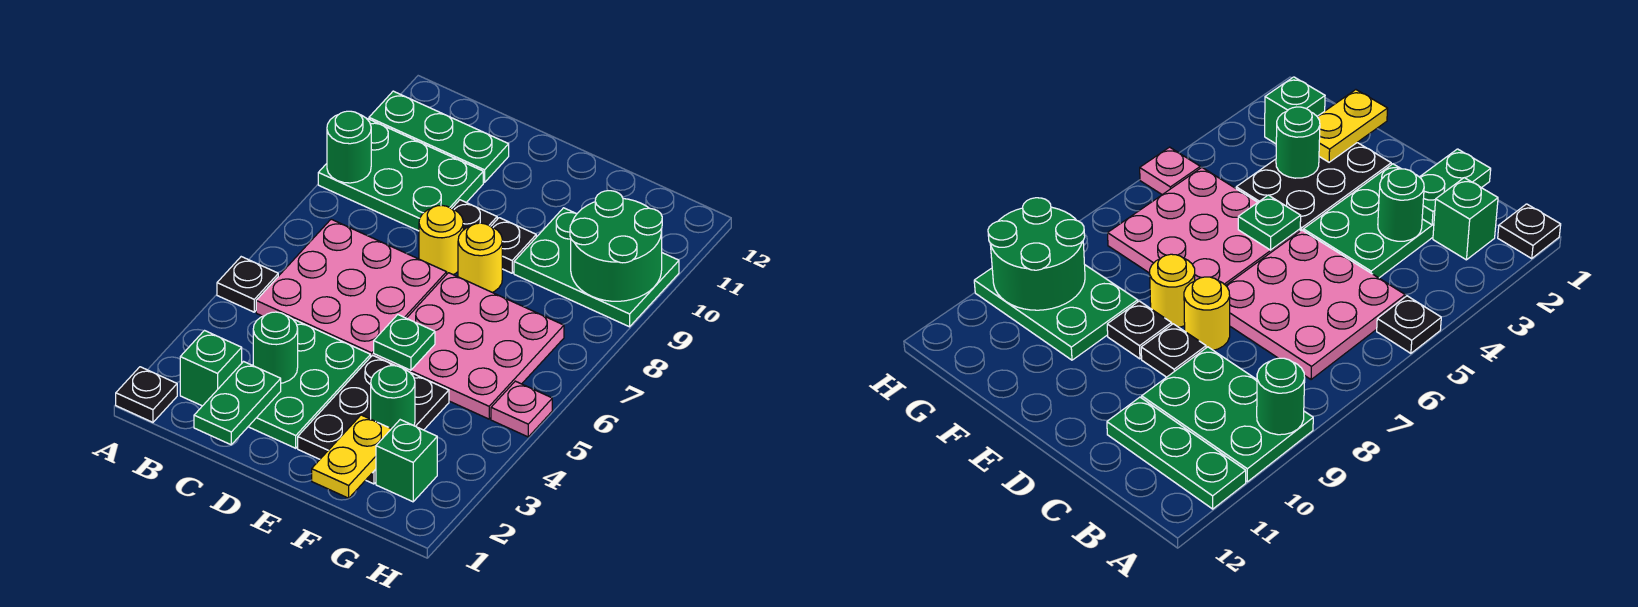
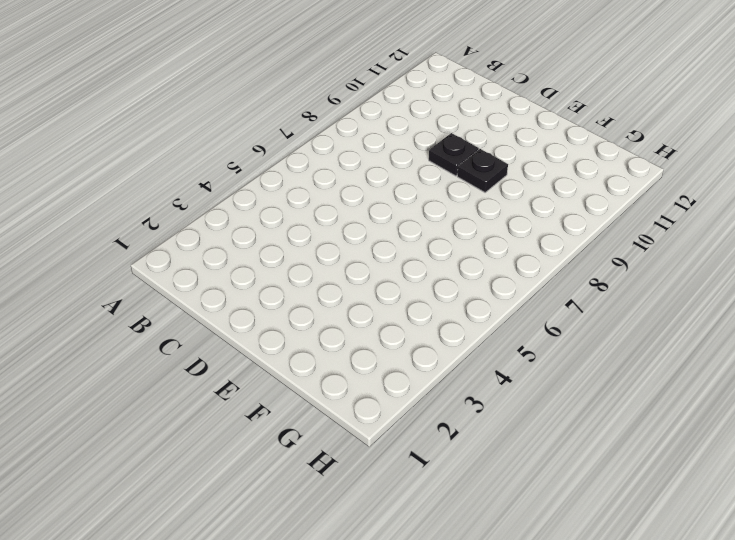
none -> black 1x1 plate [116,367,177,422]
none -> black 1x1 plate [217,257,278,312]
none -> green 2x3 plate [318,119,483,231]

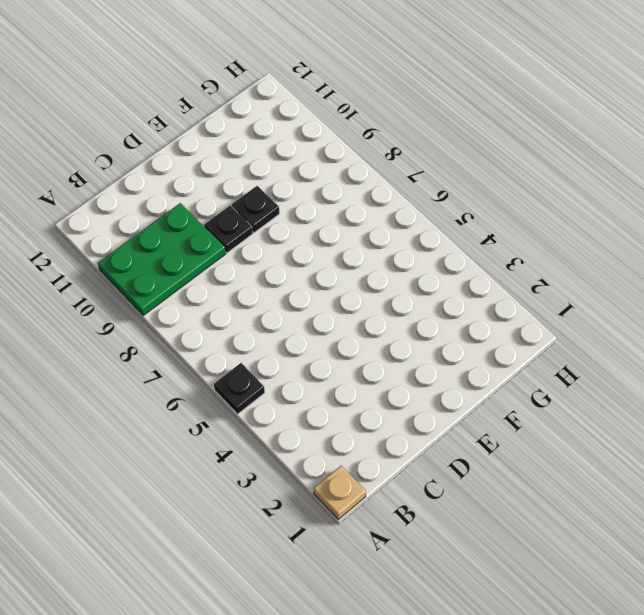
tan 1x1 plate [314,466,366,519] -> black 1x1 plate [116,367,177,422]
none -> green 1x3 plate [369,91,509,183]
none -> green 1x1 brick [180,331,242,406]
none -> pink 3x3 plate [256,219,447,356]

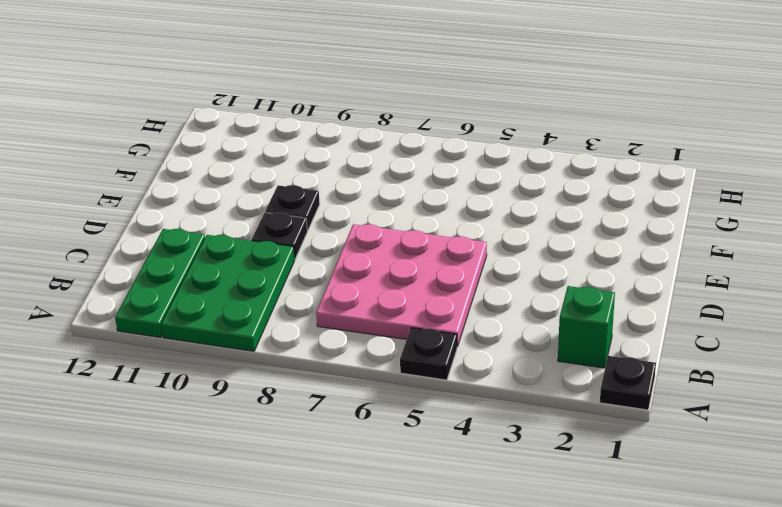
none -> green 2x3 plate [248,320,371,448]
none -> yellow 1x1 round brick [419,205,463,274]
none -> black 2x3 plate [298,355,449,484]

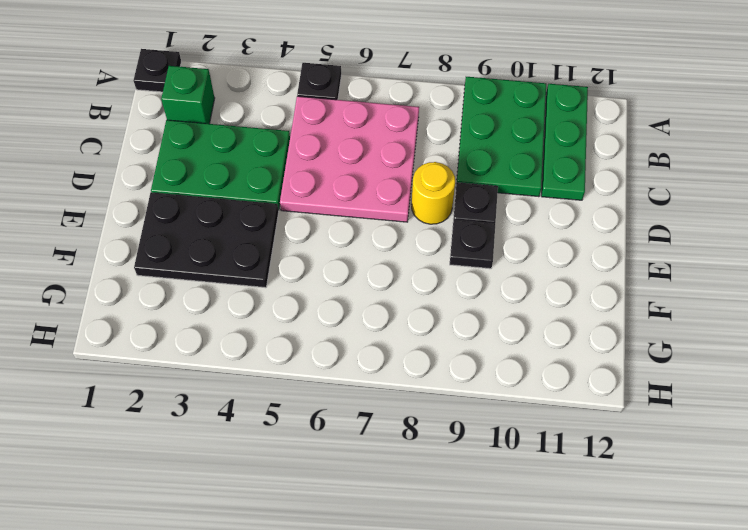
none -> pink 3x3 plate [374,273,564,419]
none -> yellow 1x1 round brick [458,223,502,292]
none -> green 2x3 plate [514,208,679,327]

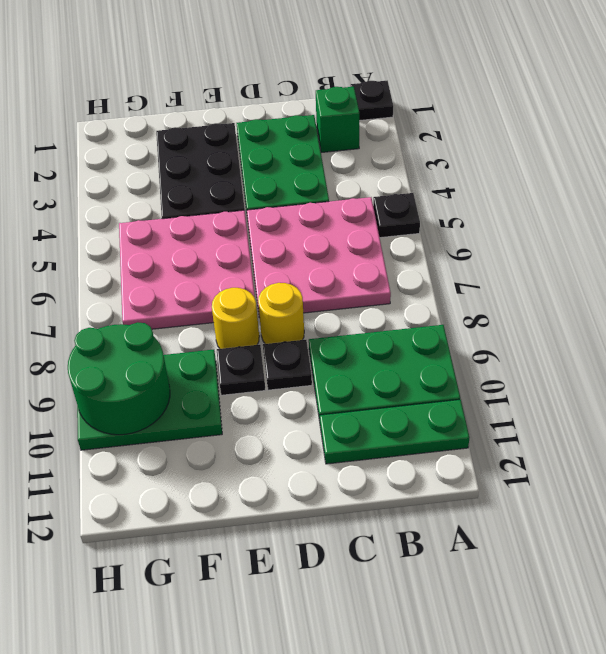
none -> green 1x1 brick [376,420,437,502]
none -> pink 1x1 plate [491,381,552,437]
none -> green 1x1 round brick [327,111,371,183]

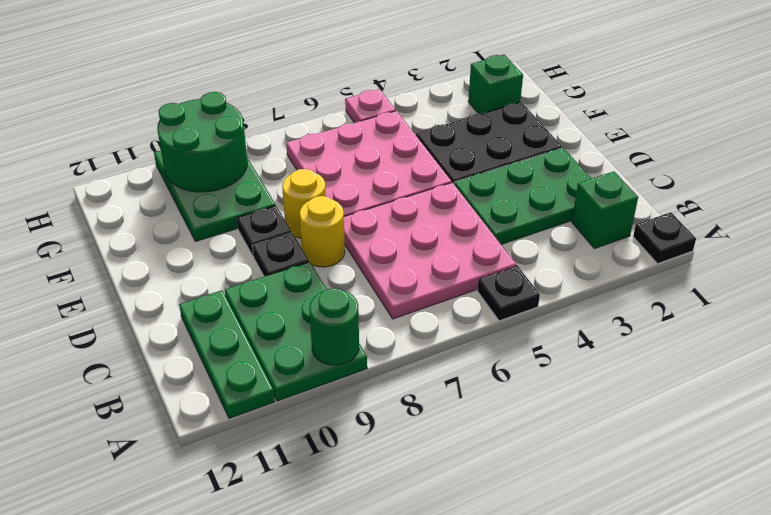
none -> green 1x2 plate [194,362,281,445]
none -> green 1x1 round brick [253,312,298,383]
none -> green 1x1 plate [374,315,435,370]

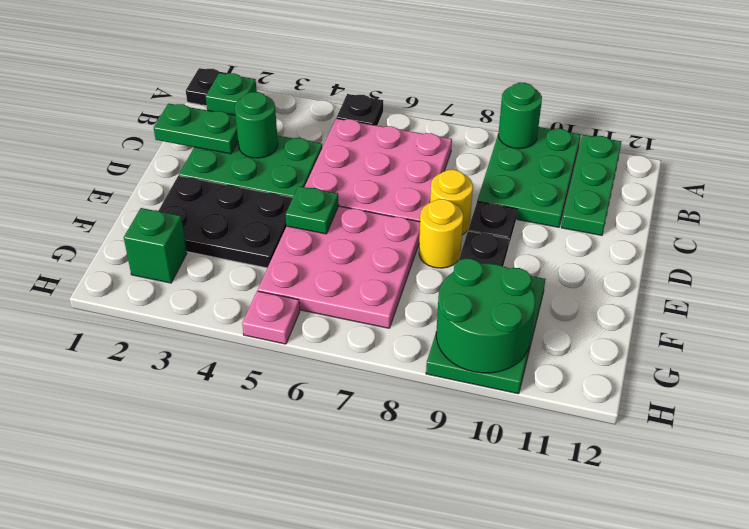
none -> yellow 1x2 plate [312,415,391,498]
none -> green 1x1 round brick [371,366,415,429]

